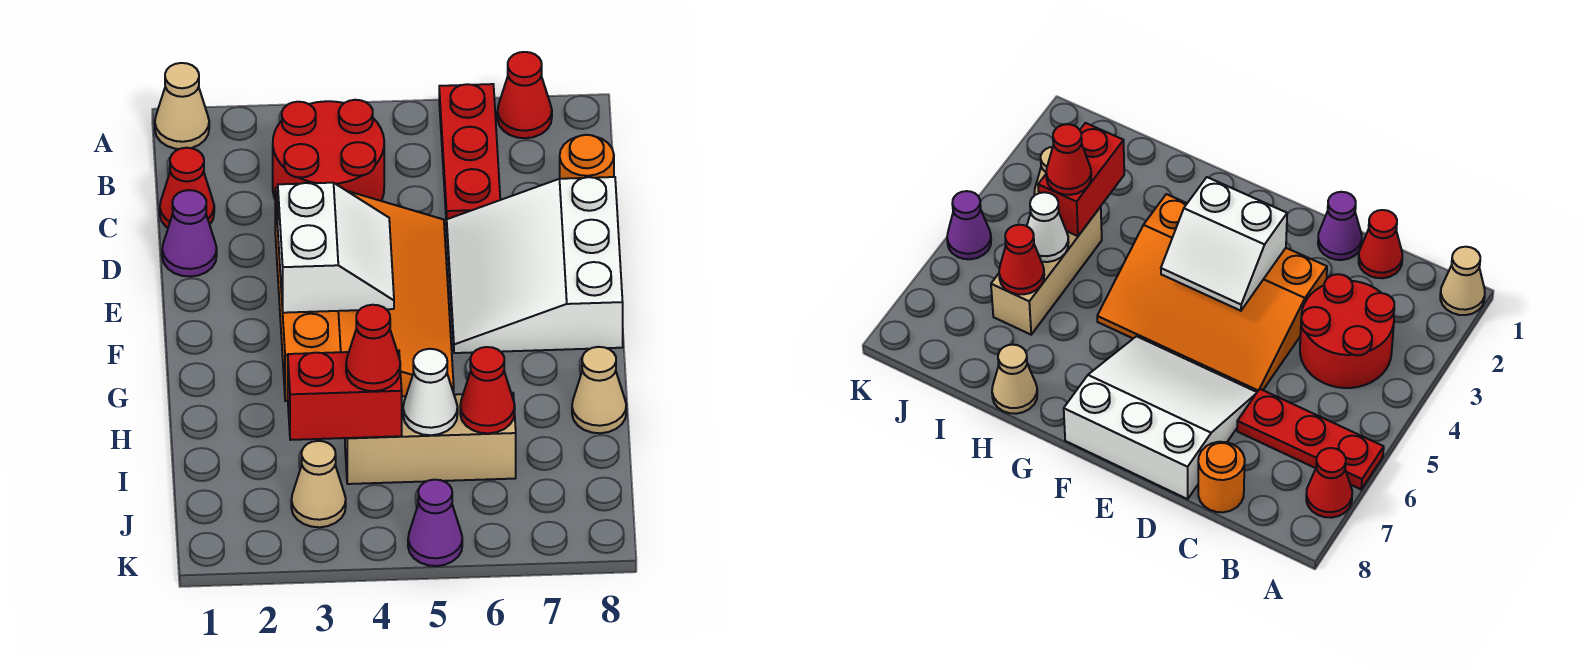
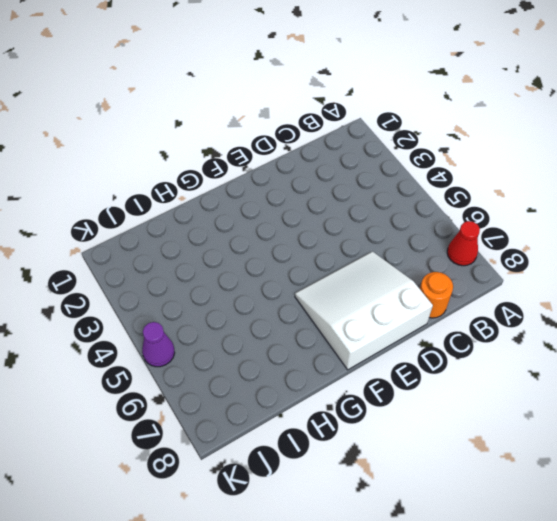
none -> tan 1x1 cone [155,63,209,149]
none -> red 1x3 plate [439,84,500,225]
none -> red 2x2 round brick [273,100,384,201]

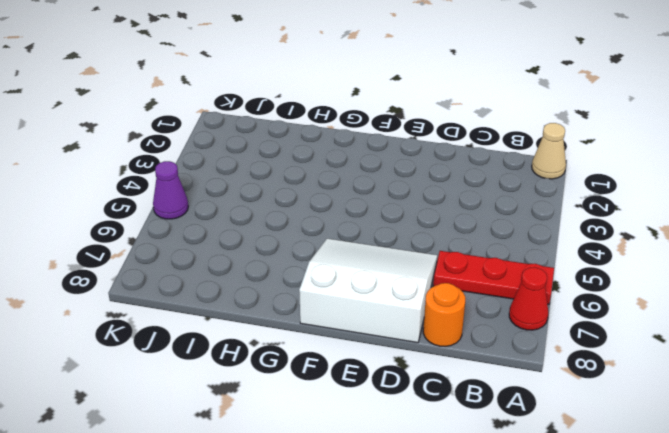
none -> red 2x2 round brick [273,100,384,201]
none -> red 1x1 cone [160,148,214,228]
none -> purple 1x1 cone [162,190,217,277]

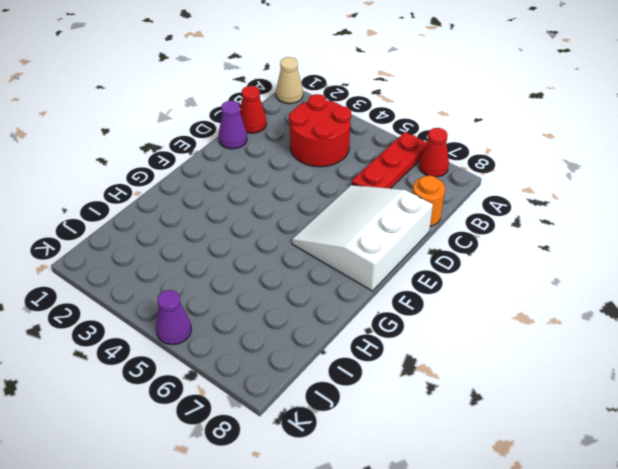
none -> orange 3x4 slope [275,188,454,401]
none -> tan 1x1 cone [572,347,626,433]
none -> tan 1x3 brick [345,393,516,484]

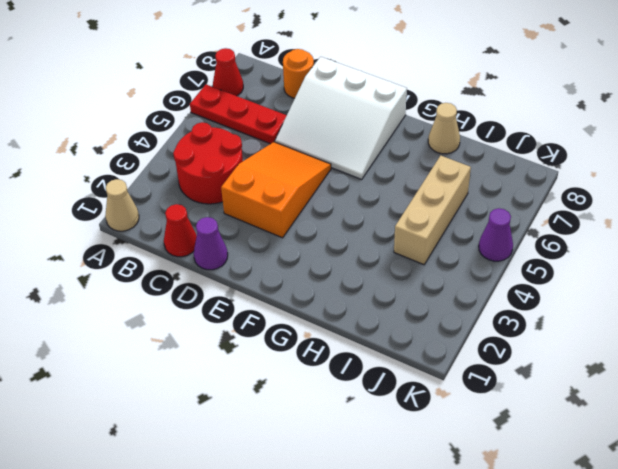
orange 2x3 slope [221,142,331,238] -> orange 3x4 slope [275,188,454,401]
none -> tan 1x1 cone [291,441,346,527]
none -> white 2x2 slope [278,183,394,313]
none -> red 1x2 brick [288,350,402,440]

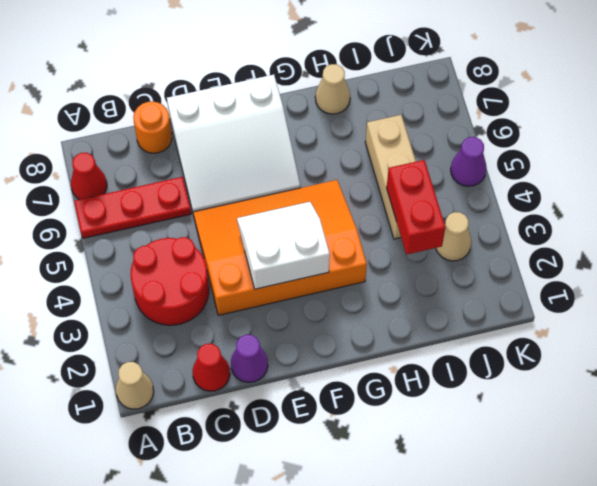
none -> white 1x1 cone [403,349,458,435]
none -> red 1x1 cone [460,347,515,433]
none -> red 1x1 cone [346,305,400,391]

